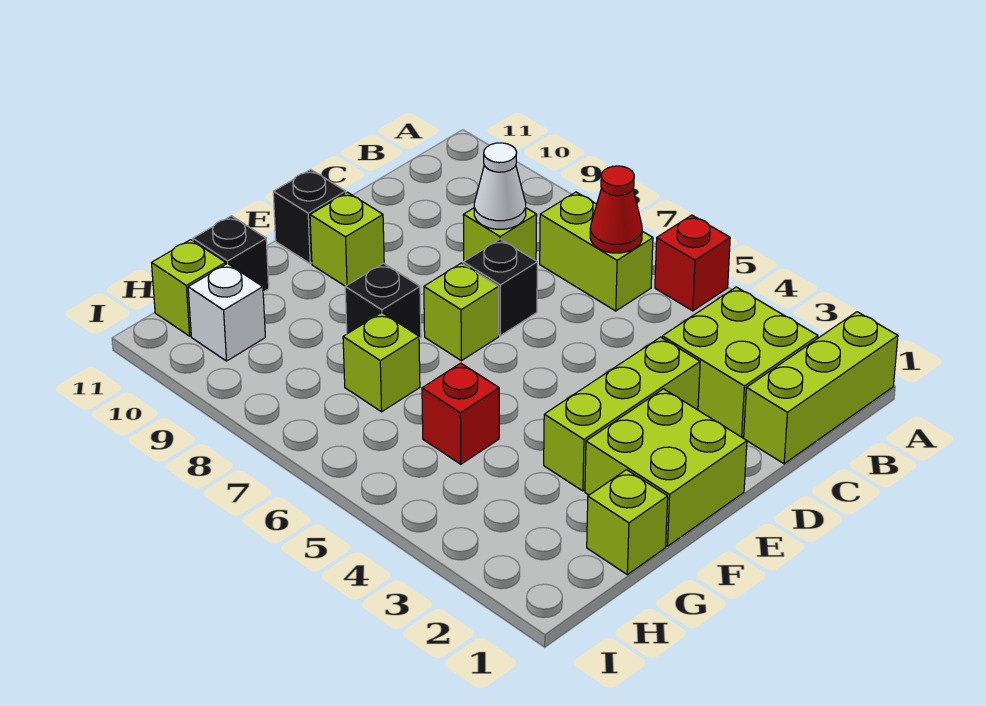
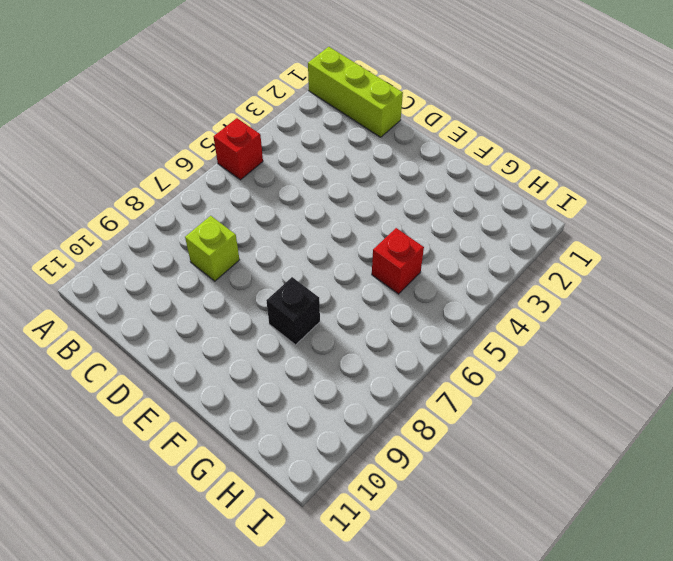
none -> lime 2x2 brick [662,287,818,437]
none -> lime 1x2 brick [540,192,653,311]
none -> lime 1x3 brick [544,337,700,491]

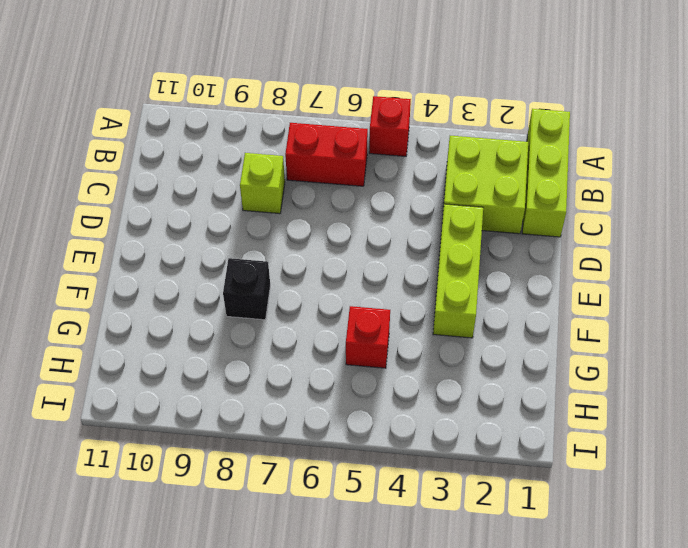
red 1x2 brick [285,123,368,186] -> lime 1x2 brick [540,192,653,311]
none -> black 1x1 brick [463,239,537,336]
none -> lime 2x2 brick [585,389,747,546]
none -> lime 1x1 brick [424,263,499,361]

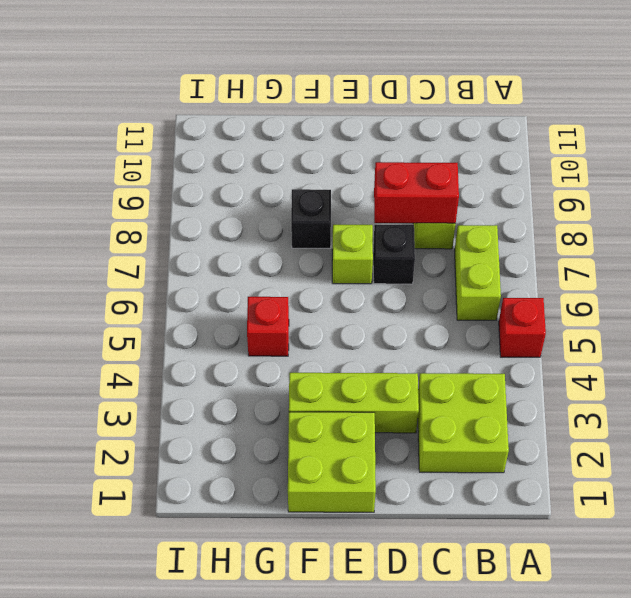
red 1x2 brick [374,162,459,223] -> white 1x1 cone [474,143,526,229]
none -> lime 1x3 brick [744,312,898,464]
none -> lime 1x1 brick [310,192,384,286]
none -> black 1x1 brick [273,170,346,264]

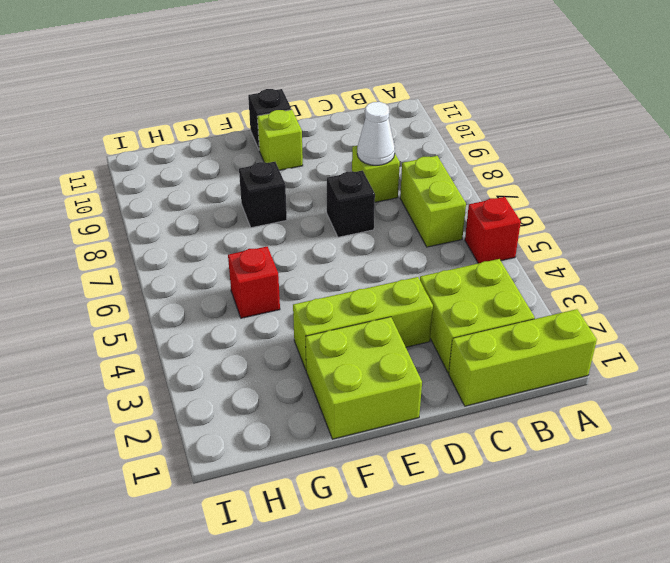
none -> lime 1x1 brick [424,263,499,361]
none -> lime 1x1 brick [587,470,668,575]
none -> lime 1x1 brick [343,313,420,412]

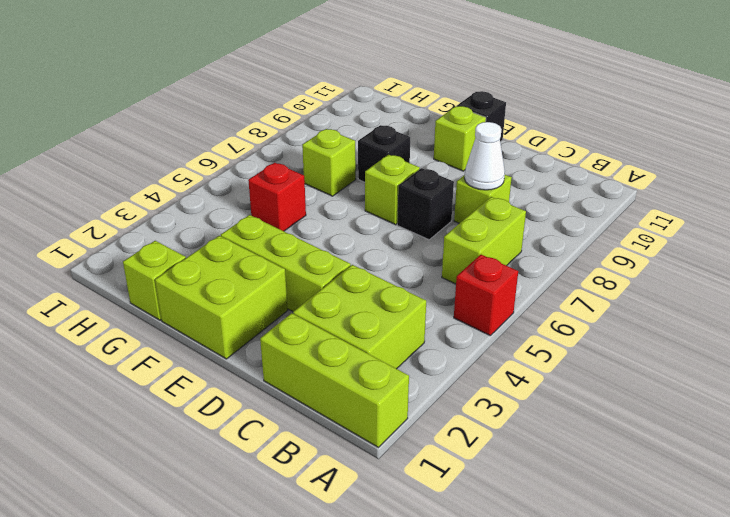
none -> black 1x1 brick [193,216,269,292]
none -> white 1x1 brick [188,263,265,361]
none -> lime 1x1 brick [152,240,226,336]

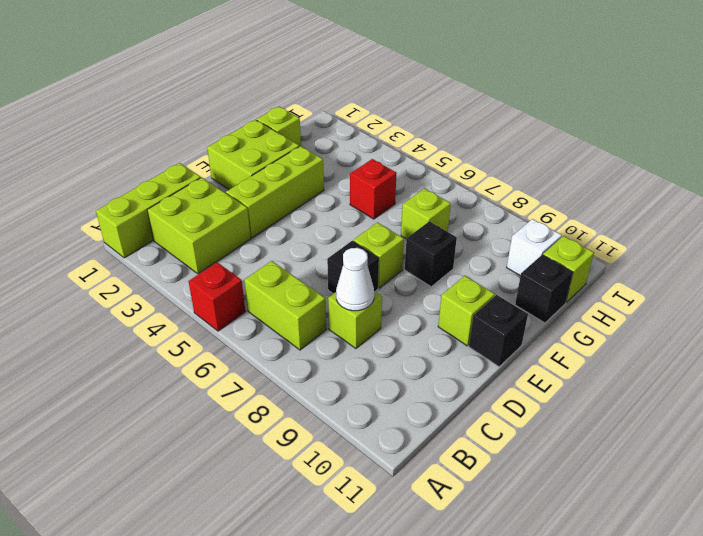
none -> red 1x1 cone [590,166,642,253]

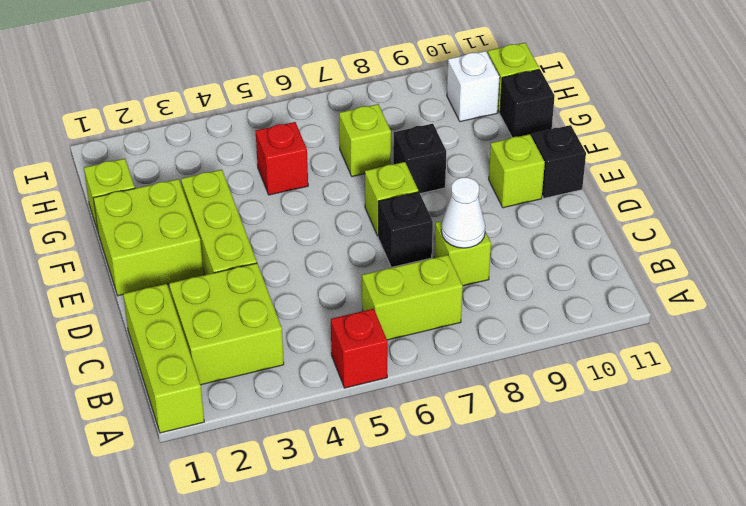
none -> red 1x1 cone [590,166,642,253]

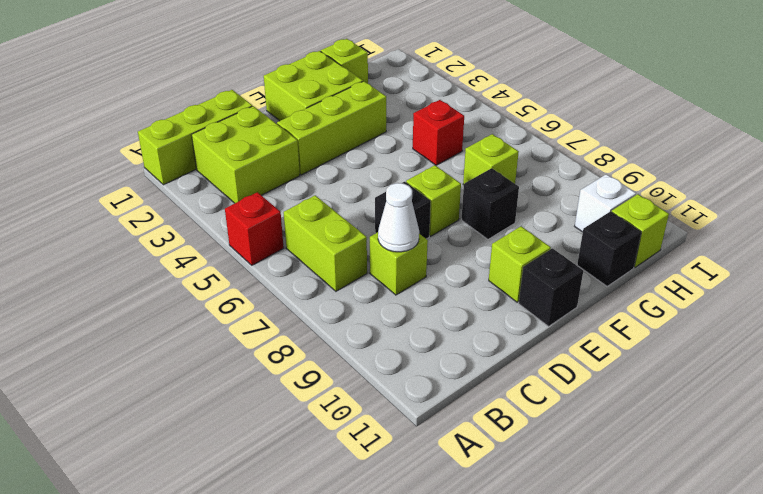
none -> red 1x1 cone [590,166,642,253]

